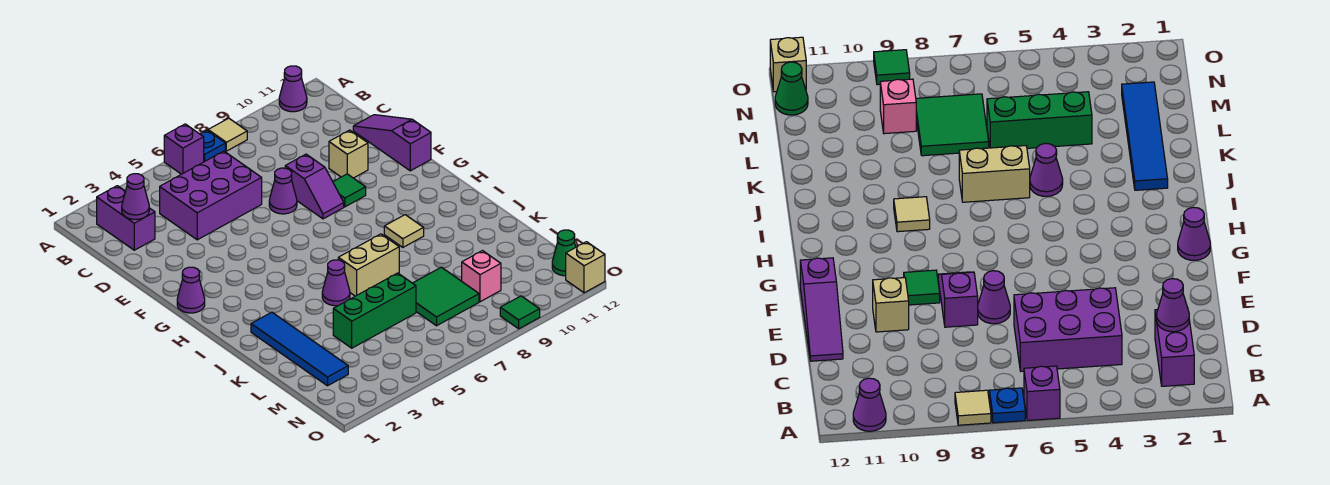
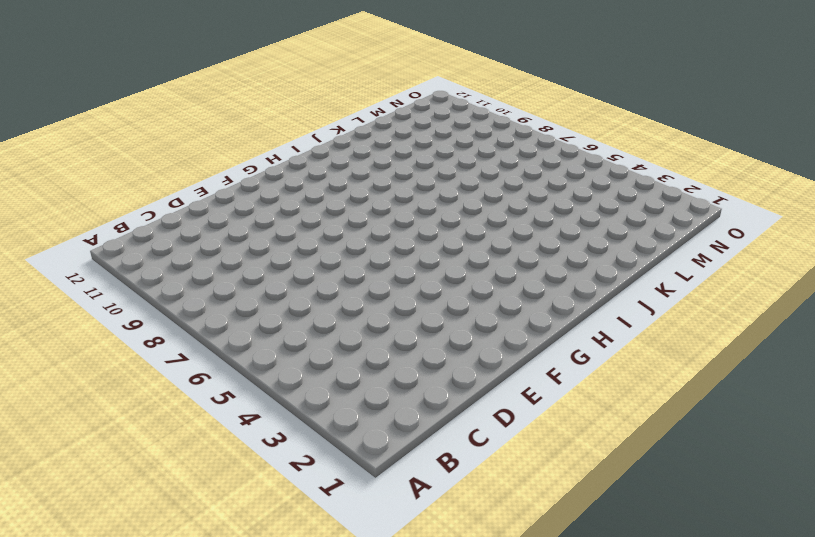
none -> purple 1x1 brick [164,124,204,174]
none -> blue 1x1 plate [200,130,225,162]
none -> tan 1x1 tile [208,118,247,151]

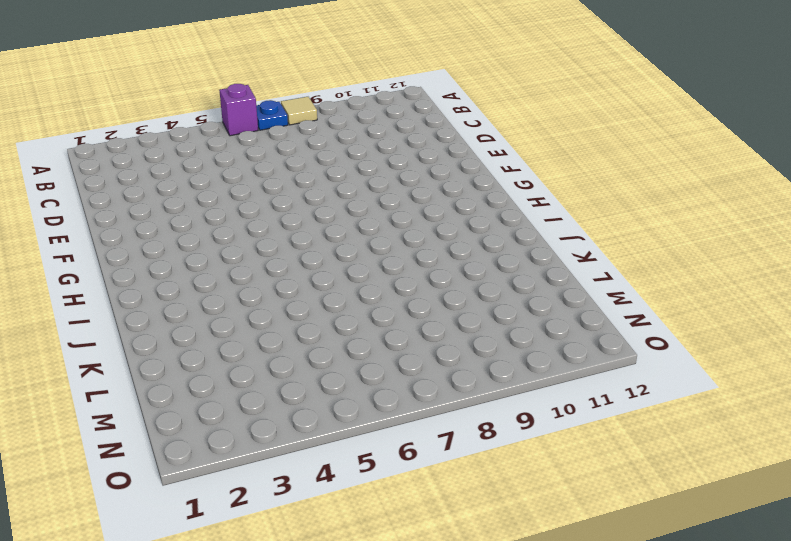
none -> purple 1x1 cone [279,66,307,112]
none -> purple 1x2 brick [97,186,155,250]
none -> purple 2x3 brick [160,151,262,240]

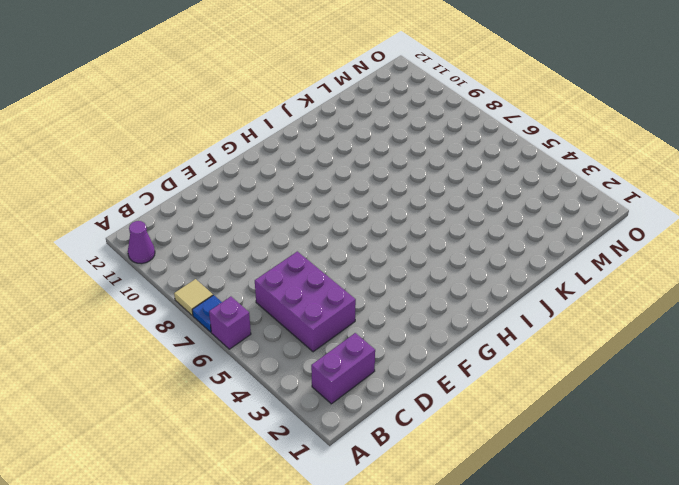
none -> purple 1x3 slope [353,115,431,171]
none -> purple 1x1 cone [269,168,297,214]
none -> purple 1x2 slope [285,154,344,219]

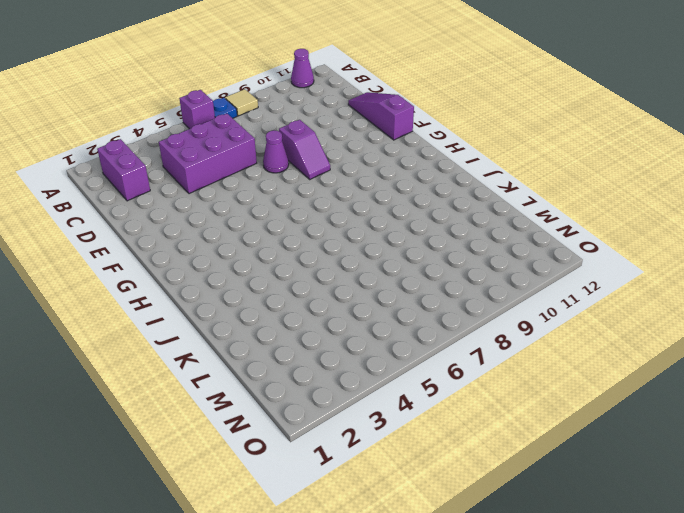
none -> tan 1x1 brick [329,130,368,178]
none -> green 1x1 tile [333,174,366,207]
none -> purple 1x1 cone [177,267,205,313]

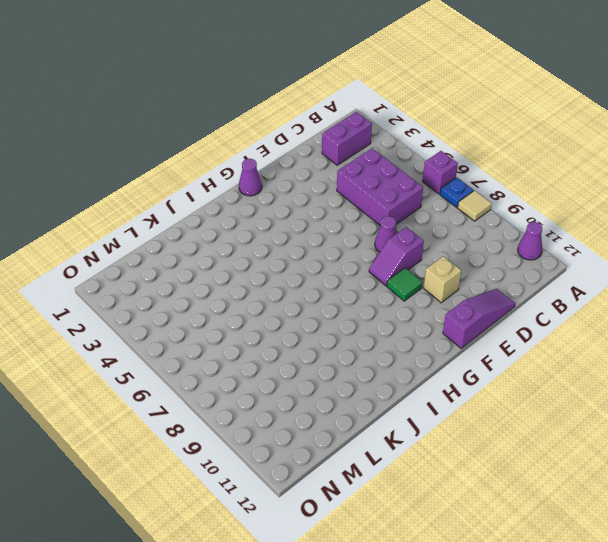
none -> tan 1x1 tile [384,215,424,247]
none -> blue 1x4 tile [251,312,348,386]
none -> purple 1x1 cone [322,260,350,306]

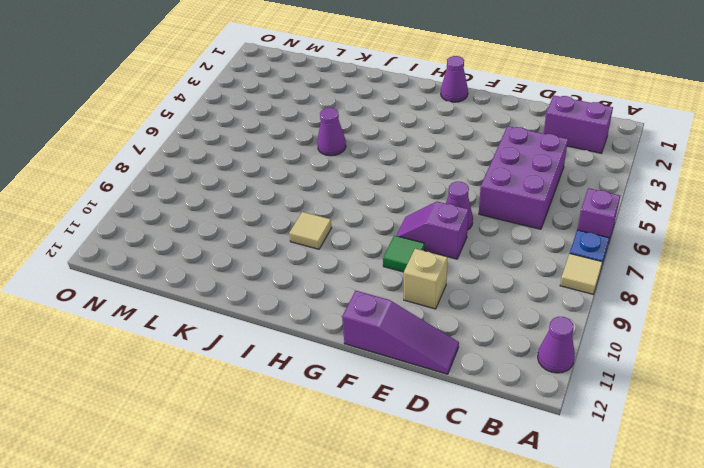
none -> blue 1x4 tile [251,312,348,386]
none -> tan 1x2 brick [338,234,399,296]
none -> green 1x3 brick [333,273,416,348]

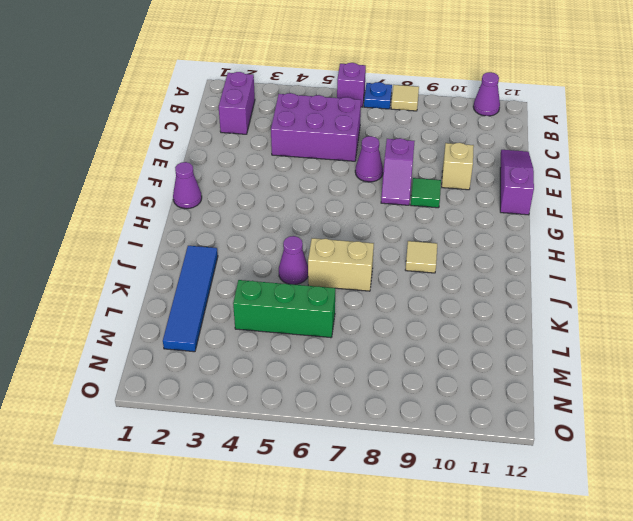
none -> green 2x2 tile [413,267,479,326]
none -> pink 1x1 brick [462,251,501,302]
none -> green 1x1 cone [552,230,576,276]

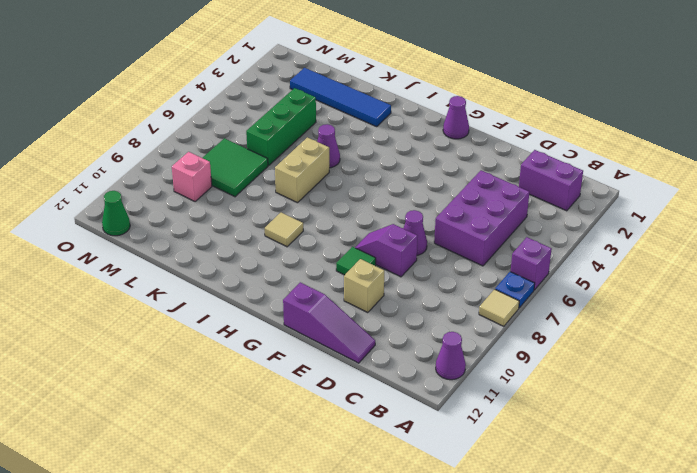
none -> green 1x1 tile [500,296,540,329]
none -> tan 1x1 brick [566,242,605,293]
none -> purple 1x1 cone [122,174,149,219]

